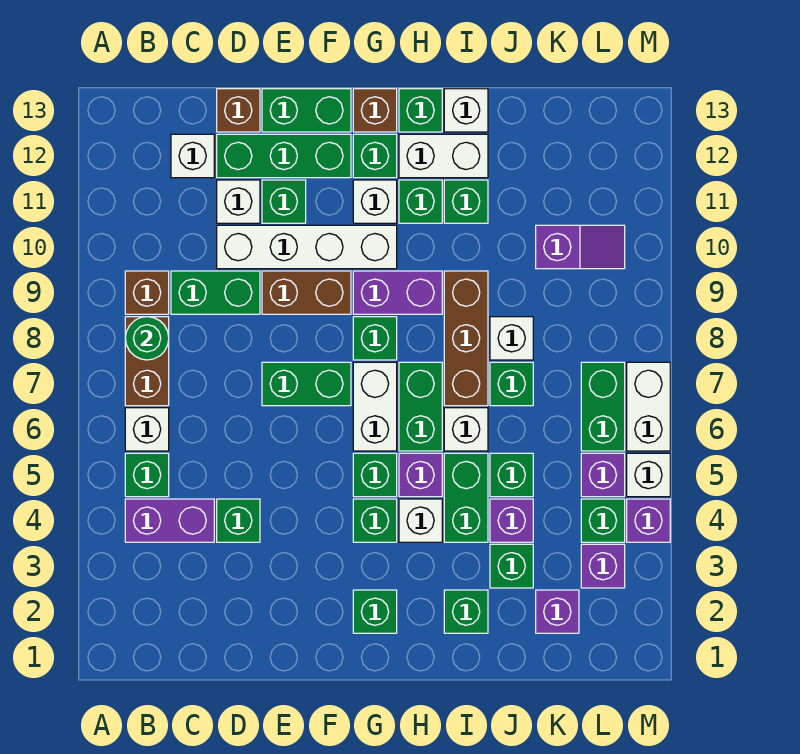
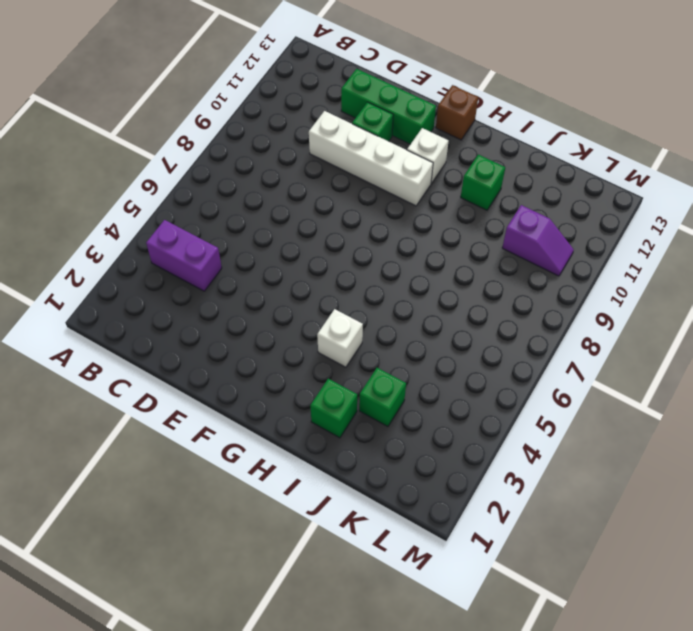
none -> green 1x1 brick [125,453,169,497]
none -> white 1x1 brick [125,408,169,451]
none -> brown 1x2 brick [125,317,169,406]
none -> brown 1x1 brick [125,271,169,314]

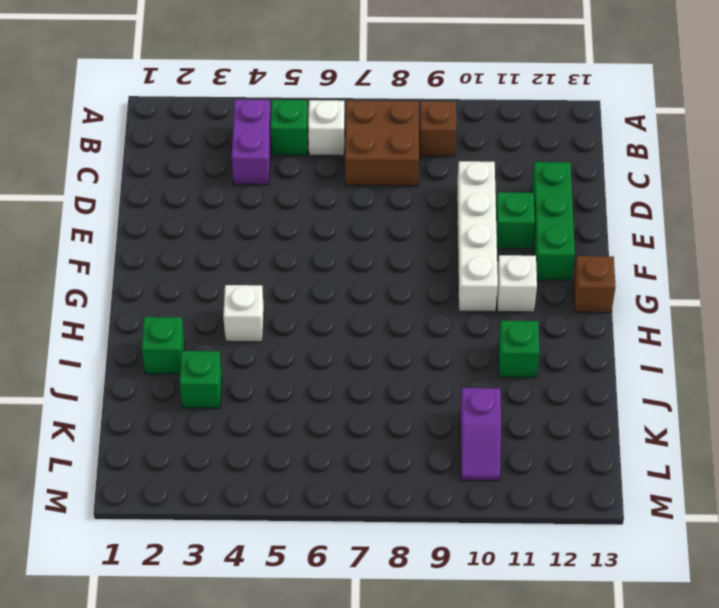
brown 2x2 brick [345,101,419,186] -> brown 1x2 brick [125,317,169,406]
none -> green 1x2 brick [171,271,260,314]
none -> white 1x1 brick [171,134,214,178]
none -> green 1x1 brick [217,499,260,542]
none -> white 1x1 brick [217,180,260,223]

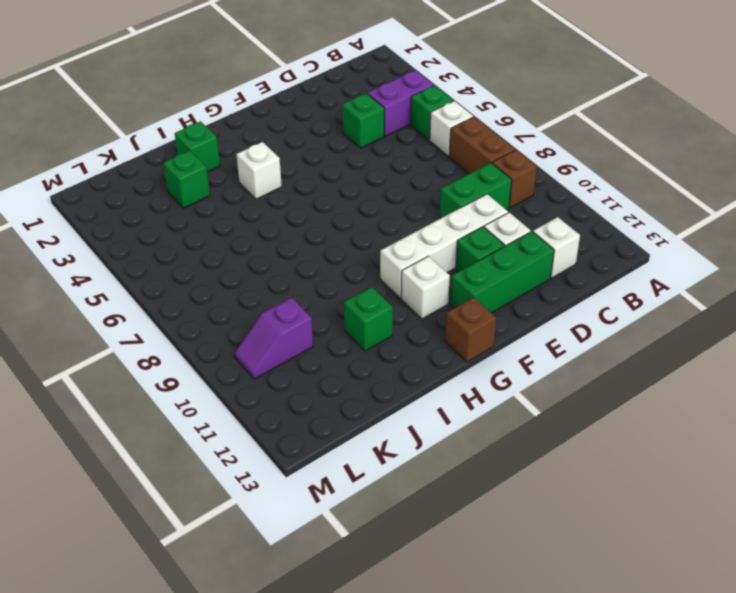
none -> brown 1x1 brick [217,89,260,132]
none -> green 1x2 brick [262,362,351,406]
none -> brown 1x2 brick [262,271,351,314]
none -> green 1x2 brick [262,89,351,132]

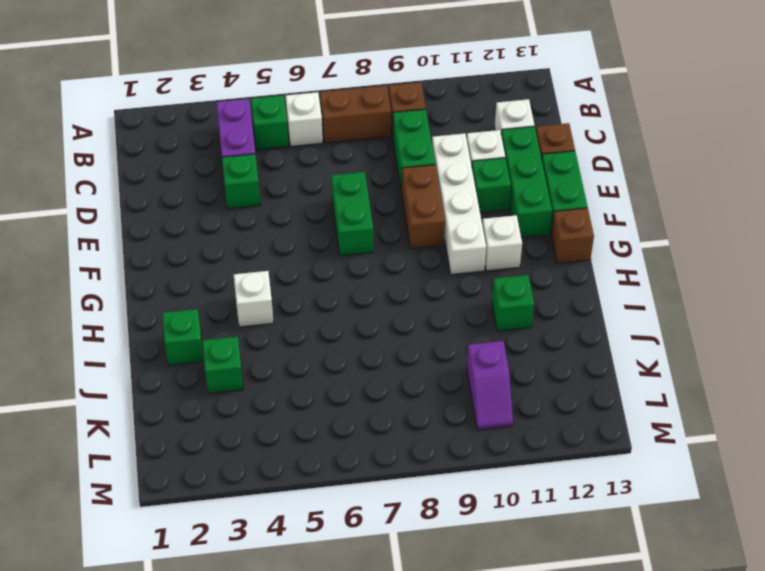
none -> green 1x1 brick [353,590,397,633]
none -> green 1x1 brick [353,499,397,542]
none -> green 1x1 brick [353,453,397,497]
none -> white 1x2 brick [353,362,397,451]

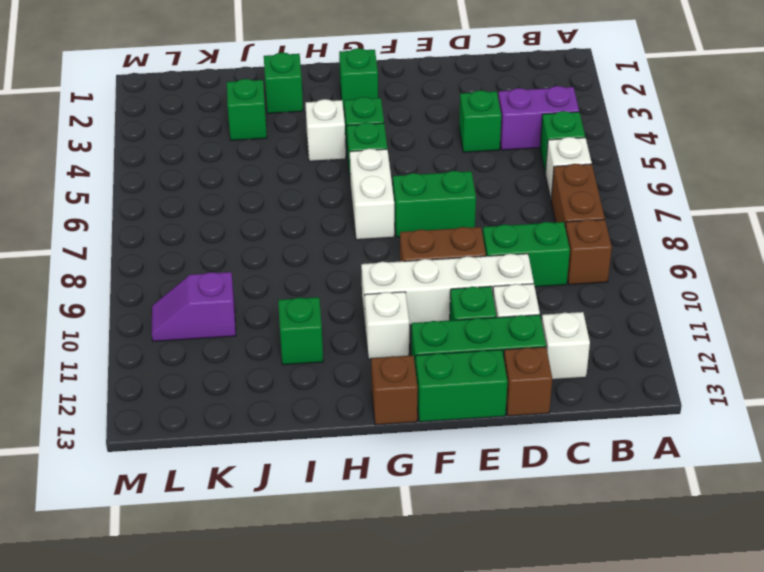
none -> green 1x1 brick [353,317,397,360]
none -> purple 1x2 brick [353,271,442,314]
none -> green 1x1 brick [353,134,397,178]
none -> purple 1x1 brick [399,453,442,497]

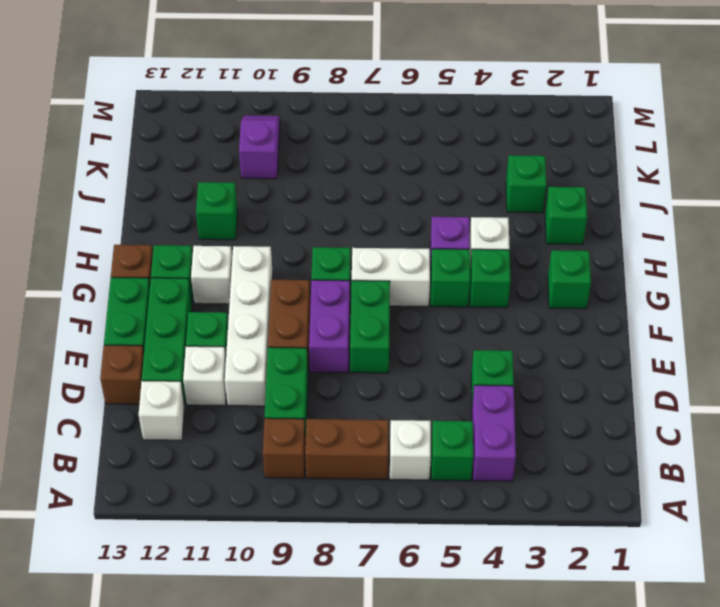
purple 1x2 brick [309,280,350,373] -> purple 1x2 brick moved to [353,271,442,314]
none -> green 1x2 brick [399,362,442,451]
none -> green 1x1 brick [399,180,442,223]
none -> white 1x2 brick [399,134,488,178]
none -> green 1x1 brick [399,89,442,132]

